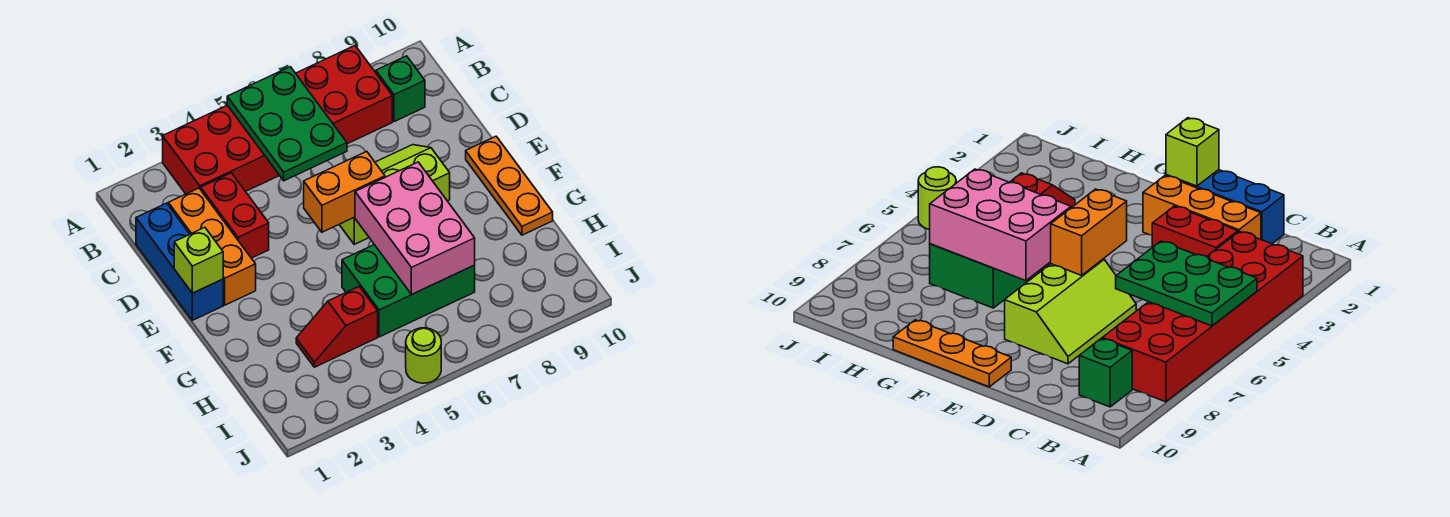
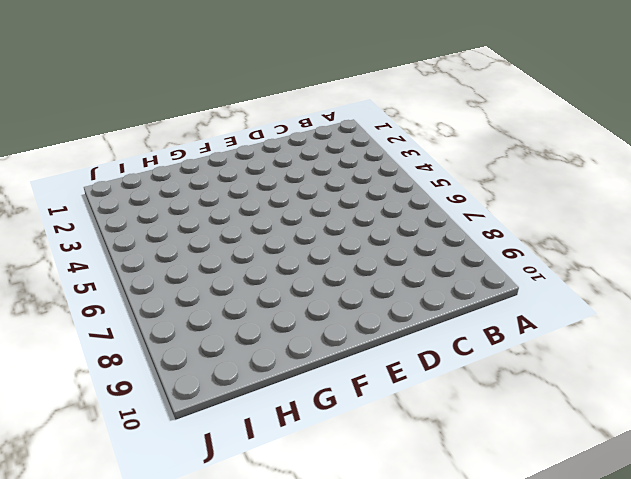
none -> red 2x6 brick [163,46,392,194]
none -> green 1x1 brick [376,56,425,122]
none -> blue 1x3 brick [136,203,223,320]

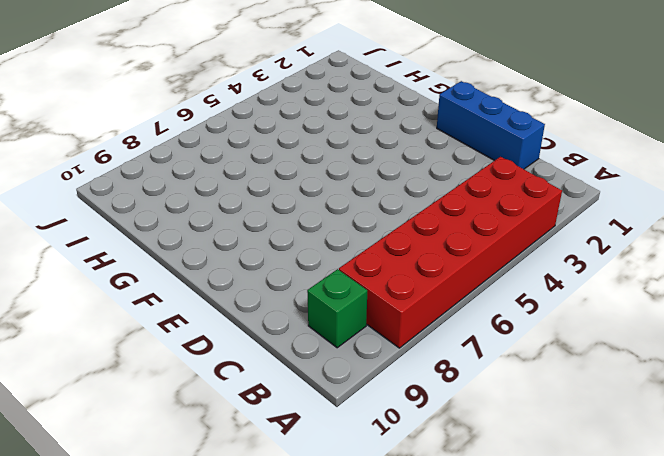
none -> orange 1x3 brick [168,188,256,305]
none -> red 1x2 brick [201,173,269,258]
none -> lime 2x3 slope [339,145,450,244]

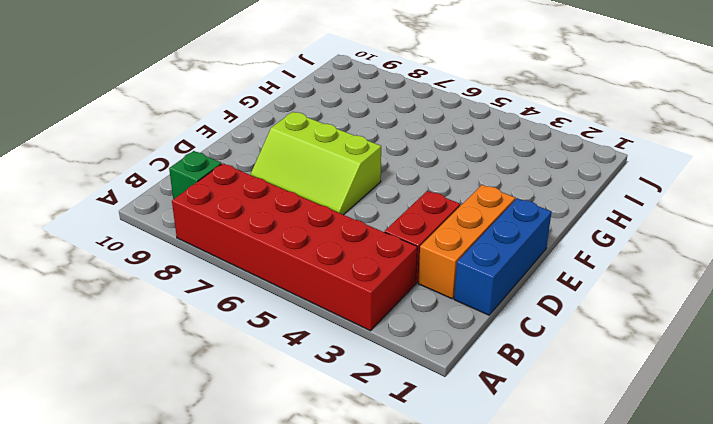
none -> orange 1x3 plate [466,136,553,235]
none -> green 2x3 brick [342,245,475,337]
none -> red 1x2 slope [296,287,378,367]

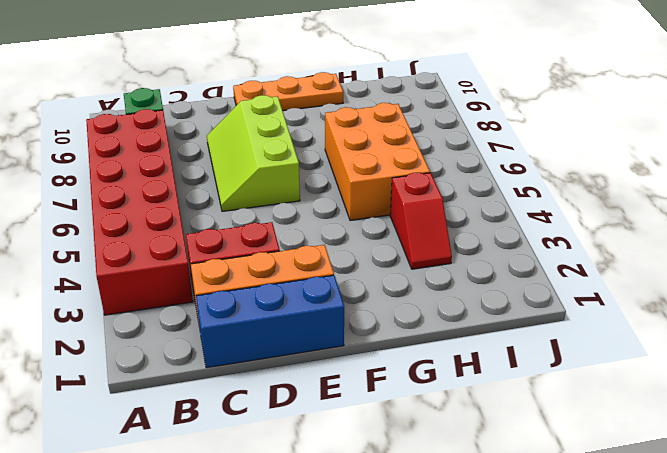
orange 2x3 brick [325,103,430,221] -> green 2x3 brick [342,245,475,337]
none -> lime 1x1 round brick [406,328,441,383]
none -> green 2x3 plate [227,67,347,181]
none -> lime 1x1 brick [174,228,223,293]

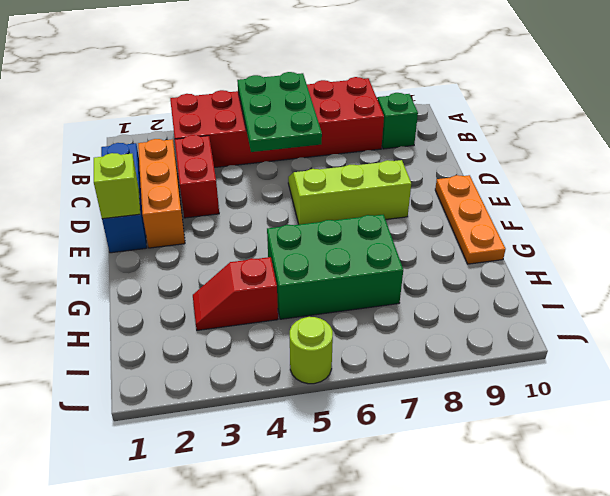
none -> orange 1x2 brick [304,151,385,232]
none -> pink 2x3 brick [355,162,475,294]

